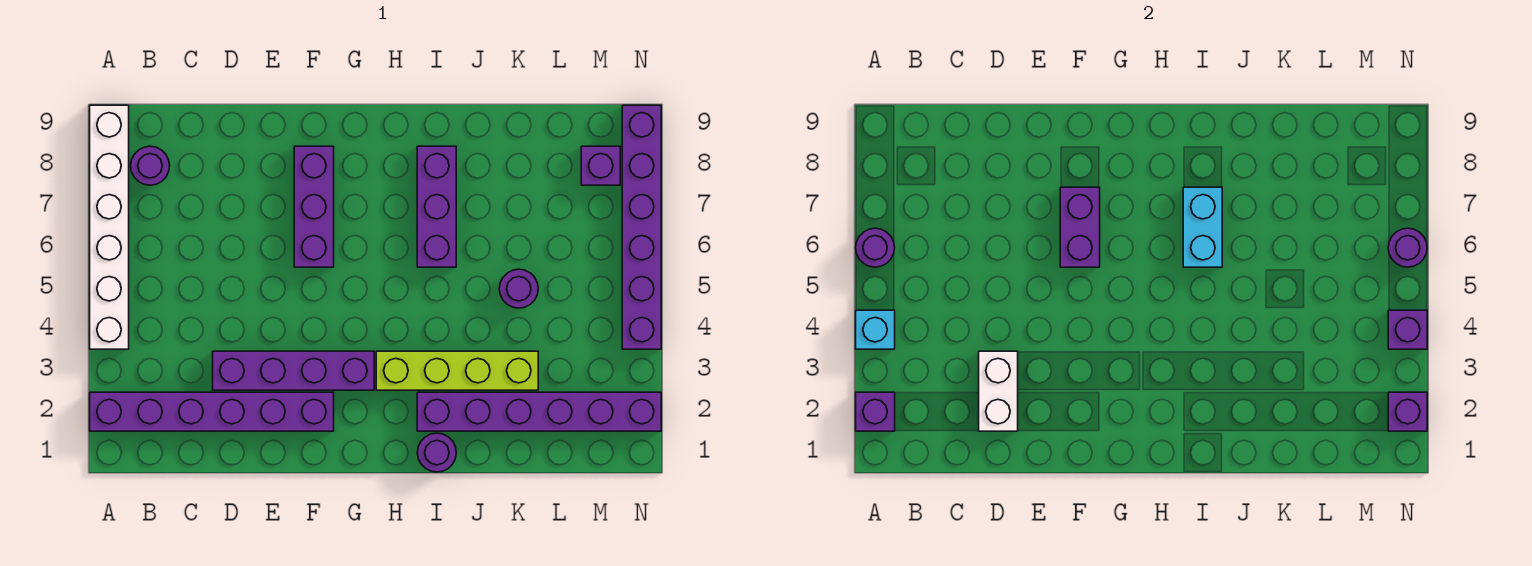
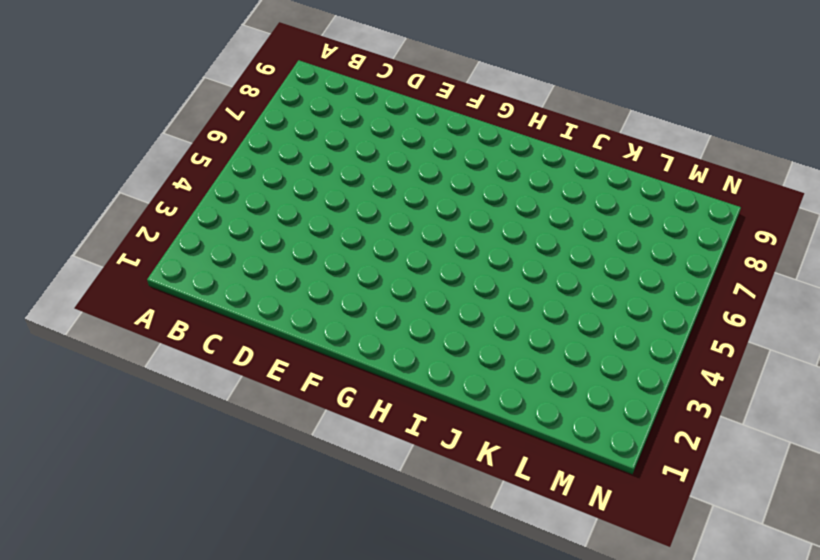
none -> purple 1x6 brick [90,392,334,431]
none -> white 1x6 brick [90,105,129,349]
none -> purple 1x1 round brick [131,146,170,185]

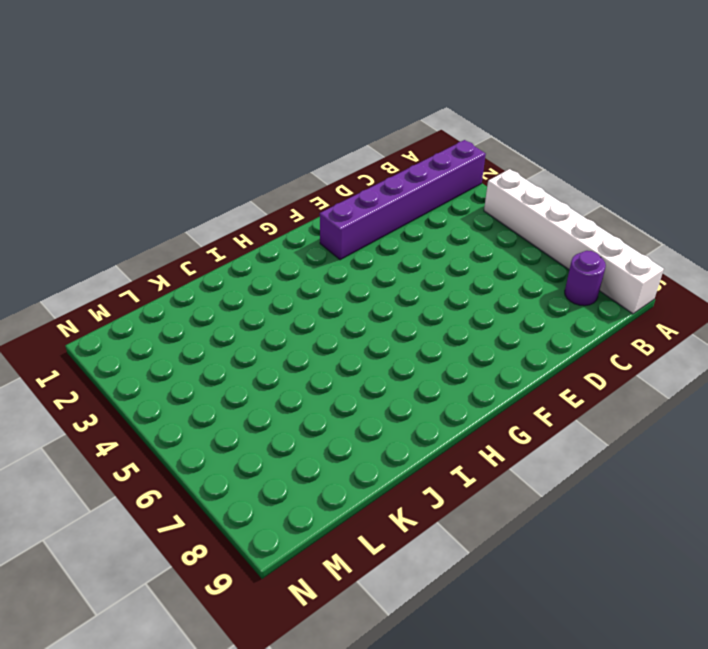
none -> purple 1x4 brick [213,351,374,390]
none -> purple 1x3 brick [294,146,334,267]
none -> lime 1x4 brick [376,351,538,390]

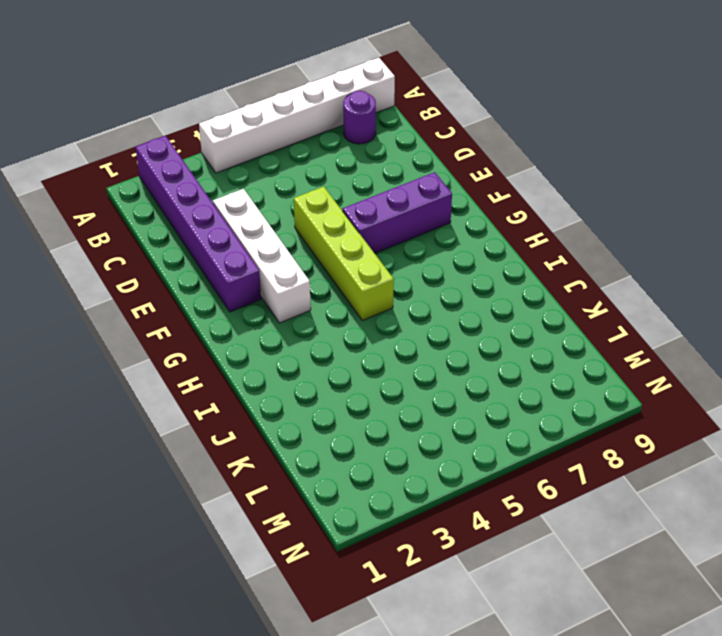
white 1x4 brick [213,189,311,323] -> purple 1x4 brick [213,351,374,390]
lime 1x4 brick [294,187,394,321] -> lime 1x4 brick moved to [376,351,538,390]
none -> purple 1x1 round brick [417,433,456,472]
none -> purple 1x6 brick [417,392,661,431]
none -> purple 1x3 brick [417,146,456,267]

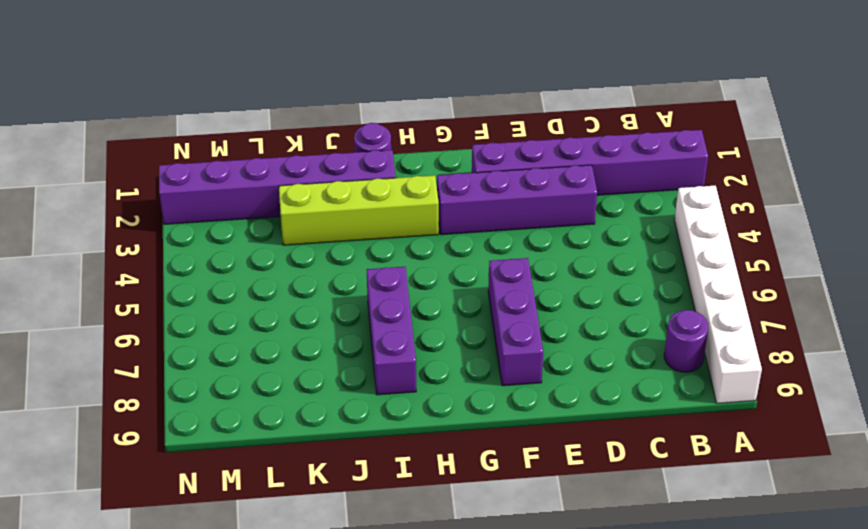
none -> purple 1x1 round brick [499,269,538,308]
none -> purple 1x1 brick [581,146,620,185]
none -> purple 1x6 brick [622,105,661,349]

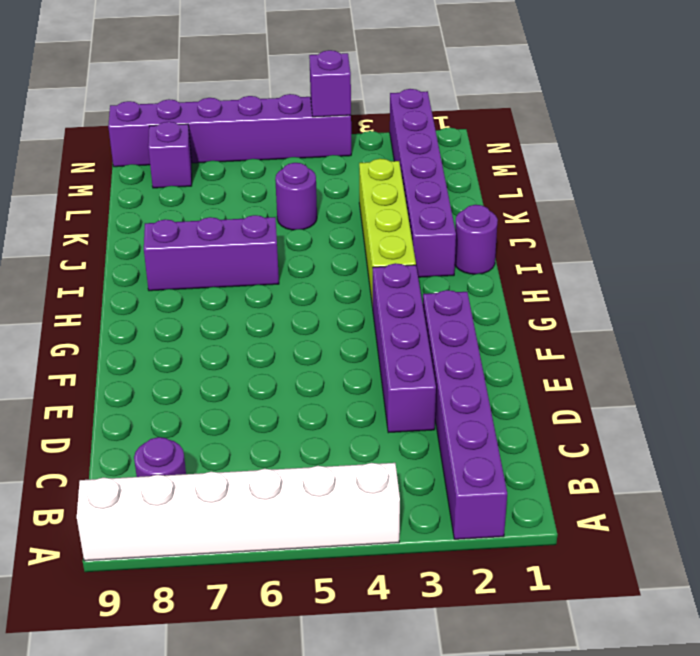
none -> purple 1x3 brick [294,146,334,267]
none -> purple 1x1 brick [856,392,895,431]
none -> cyan 1x1 brick [856,310,895,349]

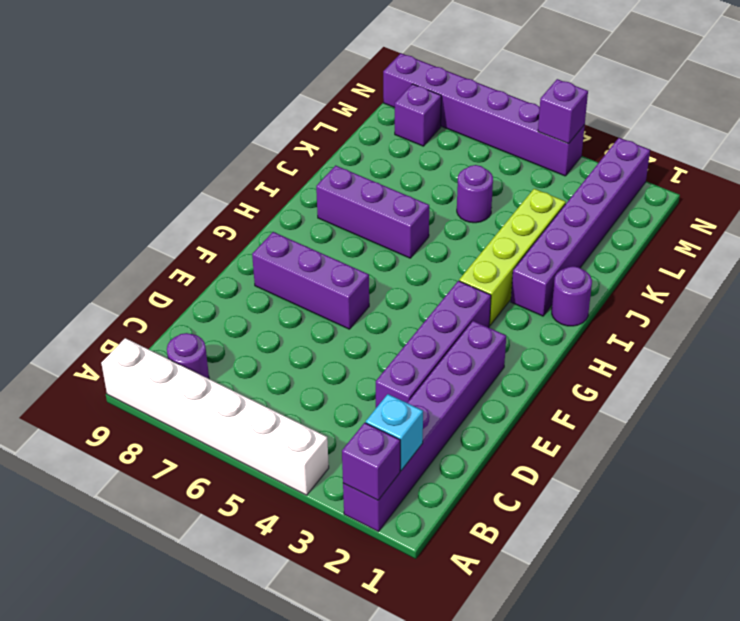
cyan 1x1 brick [366,394,423,470] -> cyan 1x1 brick moved to [856,310,895,349]
none -> purple 1x1 round brick [856,228,895,267]
none -> white 1x2 brick [979,351,1018,431]
none -> purple 1x2 brick [1060,187,1100,267]

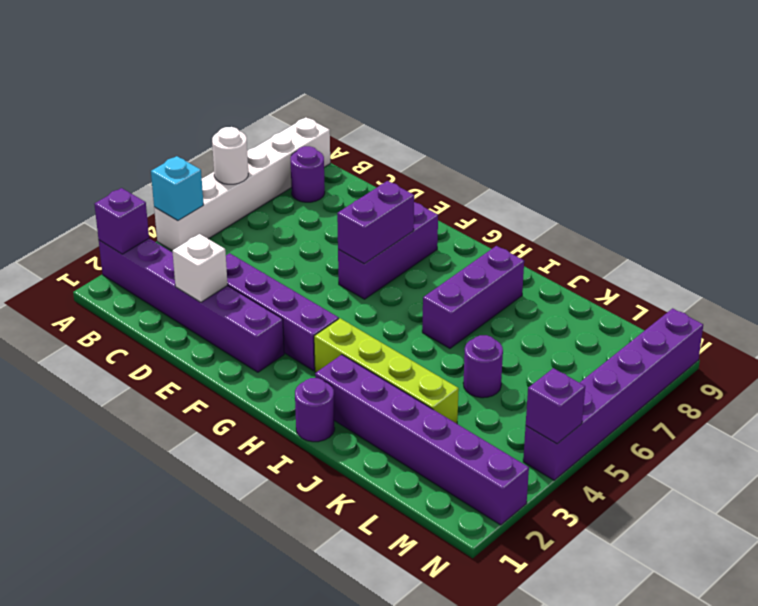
white 1x1 round brick [212,127,248,184] -> purple 1x1 round brick [856,228,895,267]
white 1x1 brick [172,234,228,302] -> white 1x2 brick [979,351,1018,431]
none -> purple 1x1 brick [581,146,620,185]
none -> cyan 1x2 brick [1183,187,1222,267]
none -> purple 1x1 brick [1388,392,1427,431]

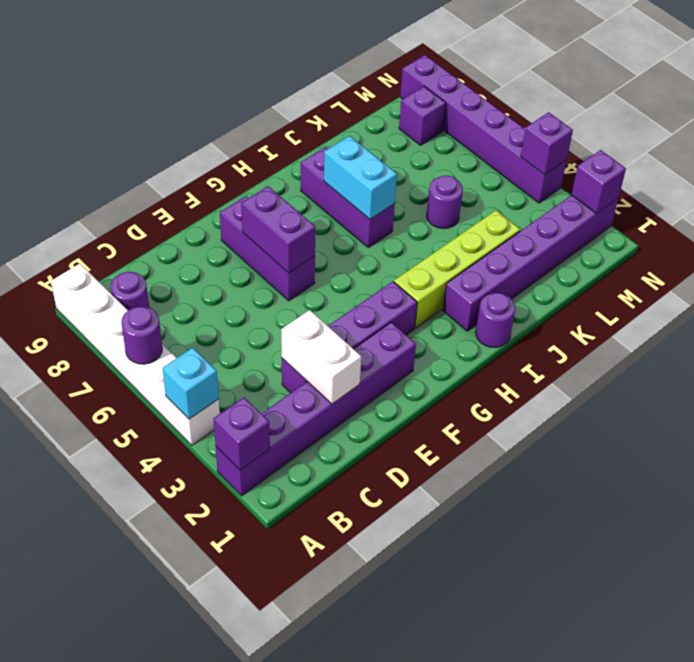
none -> purple 1x1 round brick [1388,228,1427,267]

